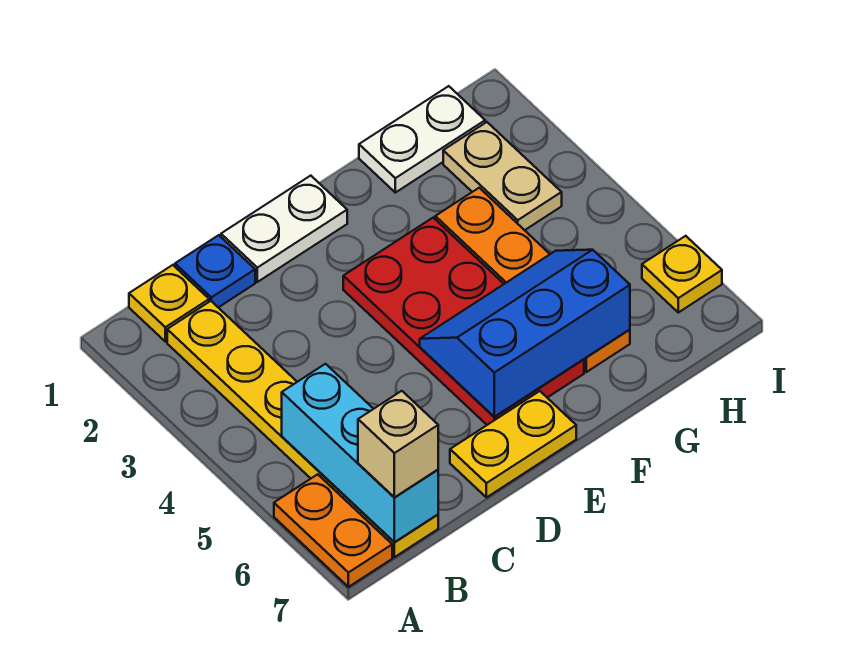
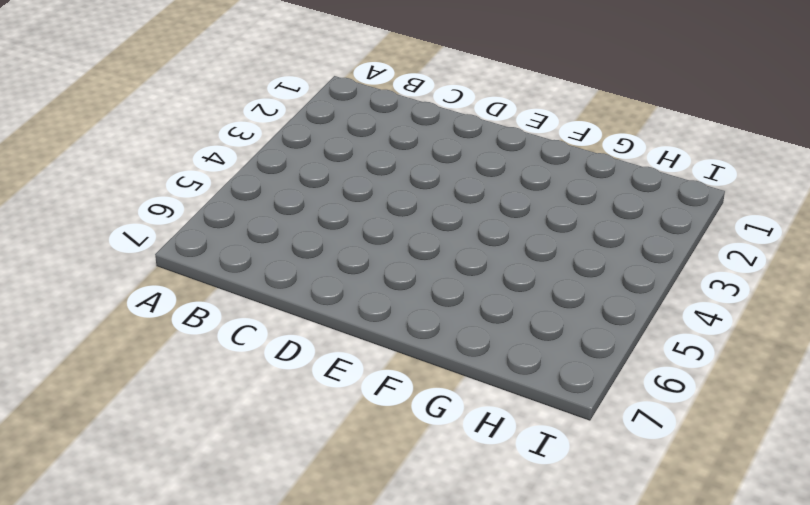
none -> orange 1x2 plate [274,474,392,587]
none -> yellow 1x1 plate [129,265,209,342]
none -> yellow 1x6 plate [167,301,438,557]

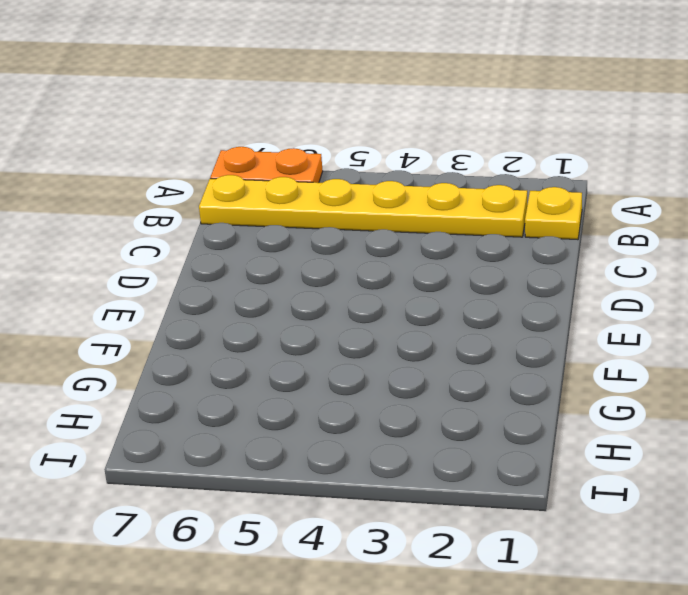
none -> blue 1x1 plate [175,235,255,307]
none -> white 1x2 plate [221,176,347,282]
none -> yellow 1x2 plate [450,391,576,498]

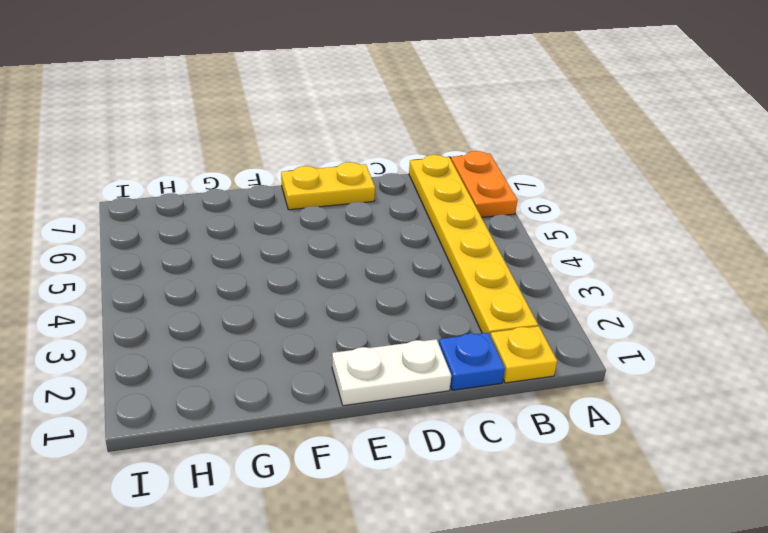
none -> red 2x4 plate [343,218,584,425]
none -> white 1x2 plate [359,86,485,193]
none -> orange 1x4 plate [435,188,630,372]

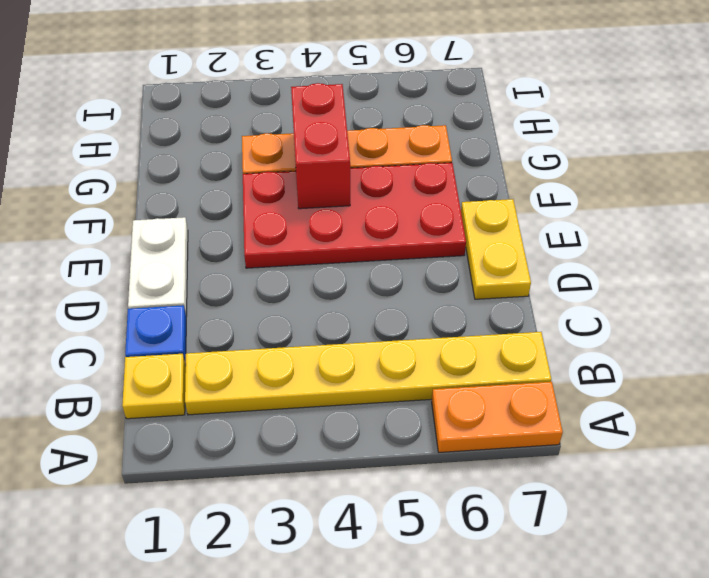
red 1x2 brick [291,83,350,209] -> none
none -> white 1x2 plate [359,86,485,193]
none -> tan 1x2 plate [443,122,562,230]
none -> yellow 1x1 plate [642,236,722,312]

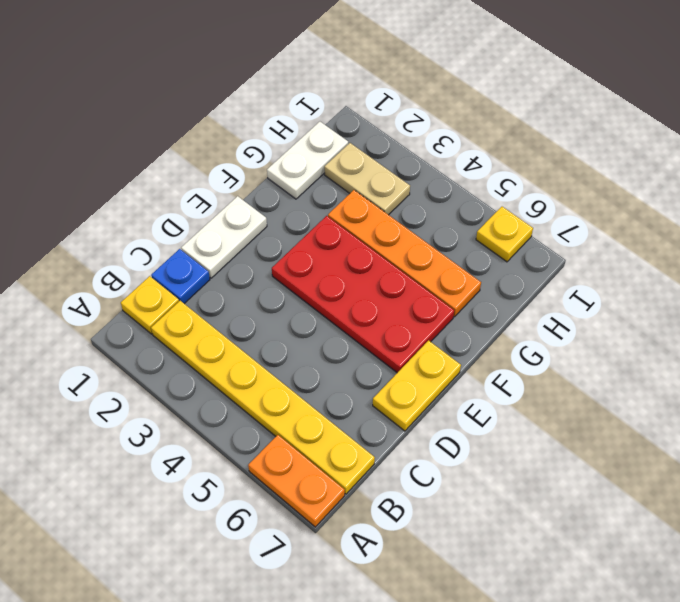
none -> cyan 1x3 brick [282,364,438,542]
none -> blue 2x3 slope [420,250,630,417]
none -> tan 1x1 brick [358,391,438,498]

